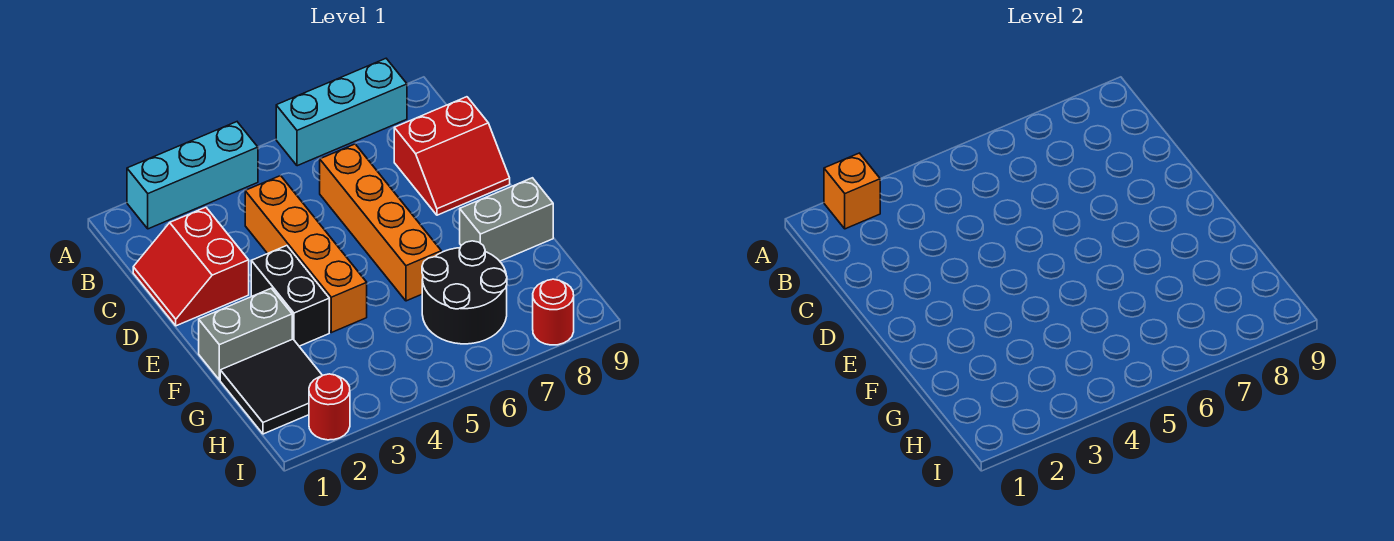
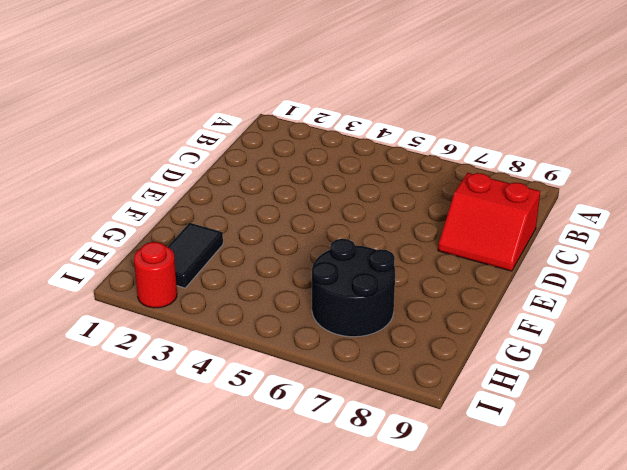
black 1x2 tile [168,223,223,288] -> black 2x2 tile [220,339,323,434]
none -> cyan 1x3 brick [127,122,258,229]
none -> cyan 1x3 brick [276,59,407,166]
none -> red 2x2 slope [133,207,249,326]

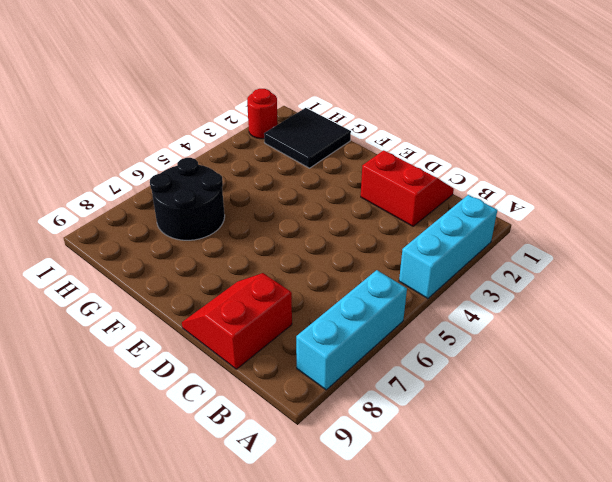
none -> orange 1x4 brick [245,176,367,333]
none -> orange 1x4 brick [320,144,441,301]
none -> black 1x2 brick [251,246,329,346]

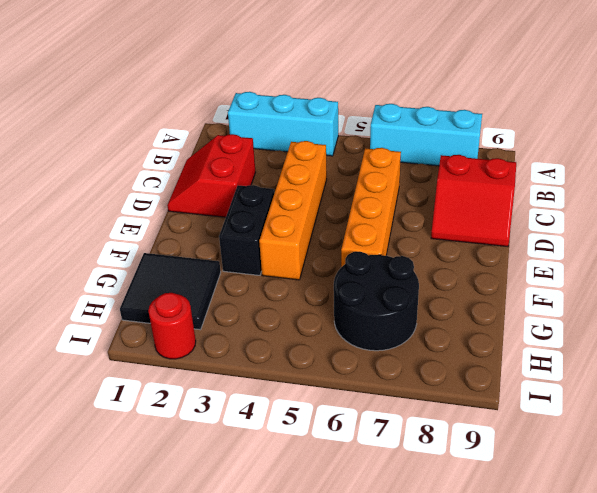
none -> grey 1x2 brick [199,288,292,380]
none -> grey 1x2 brick [460,178,553,261]
none -> red 1x1 round brick [533,279,574,345]

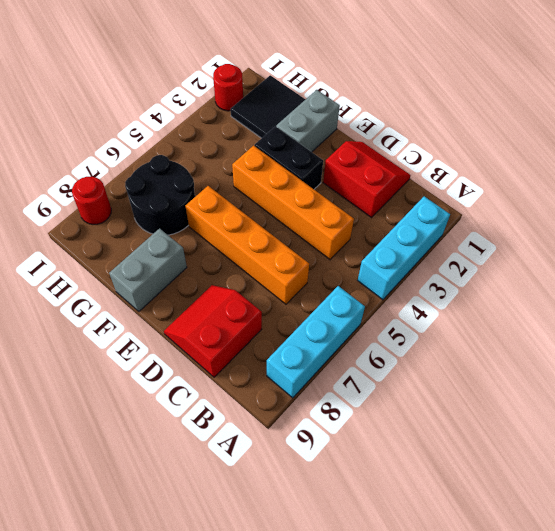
none -> orange 1x1 brick [824,153,880,229]

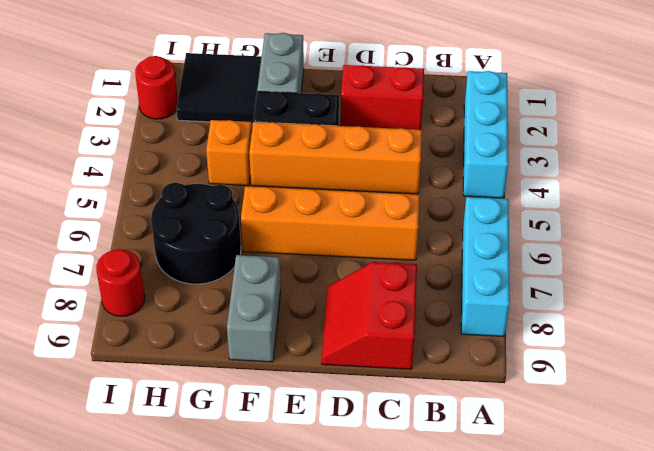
orange 1x1 brick [206,120,252,186] -> orange 1x1 brick moved to [824,153,880,229]

